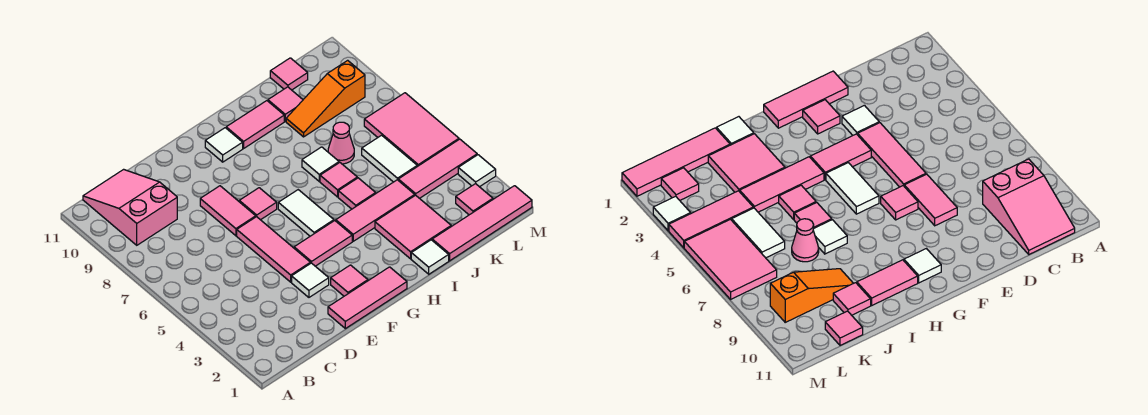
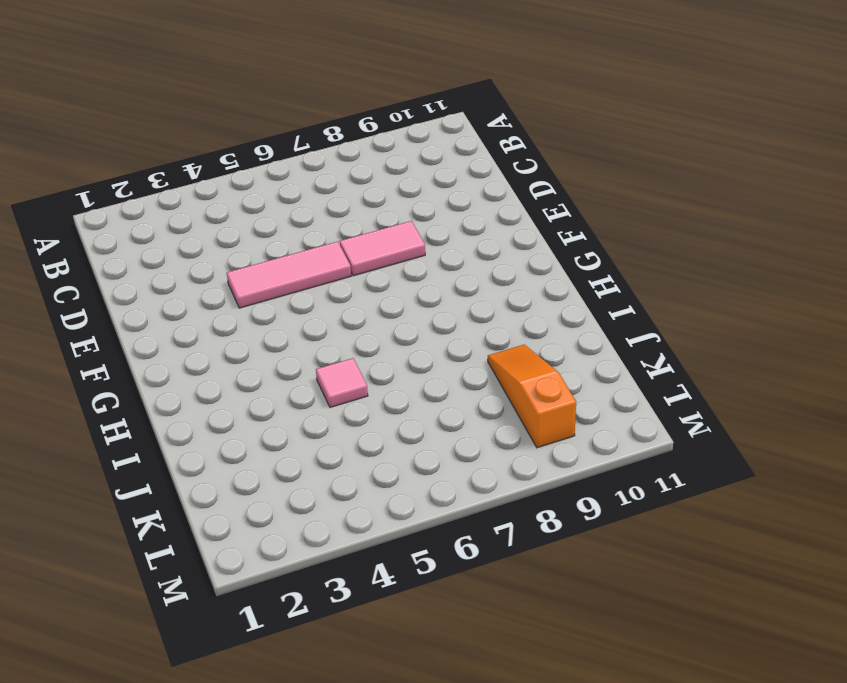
none -> pink 2x3 slope [83,169,177,245]
none -> pink 1x3 tile [328,267,407,329]
none -> white 1x1 tile [292,263,329,297]

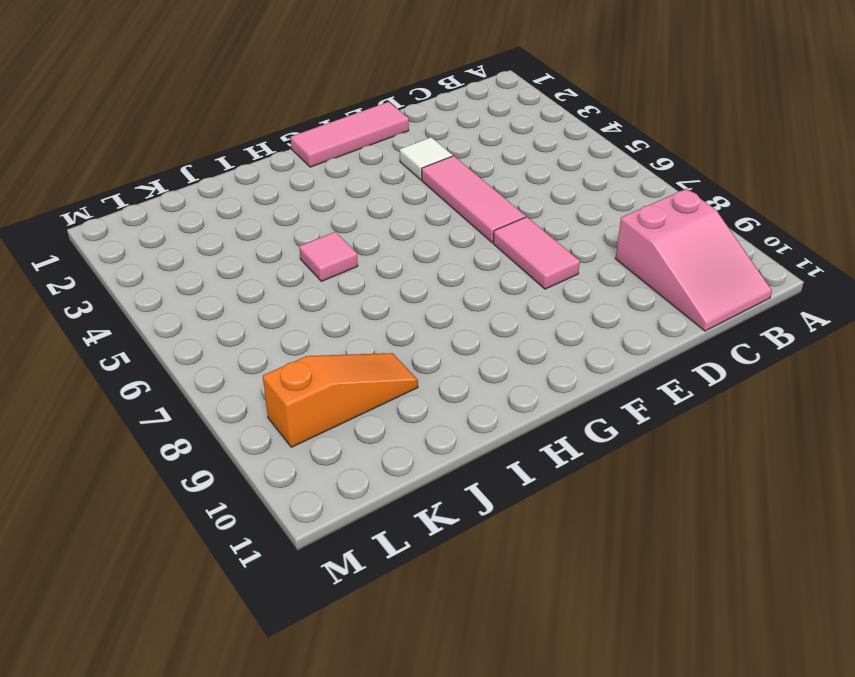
none -> pink 1x1 tile [331,265,368,296]
none -> pink 1x2 tile [294,221,352,266]
none -> pink 1x1 tile [239,188,277,220]

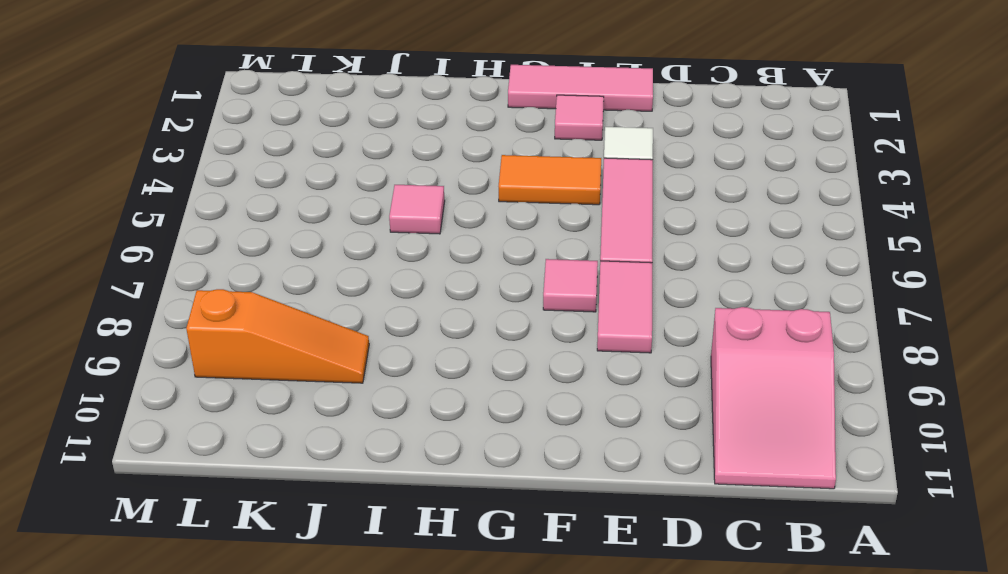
orange 1x2 tile [498,155,601,205] -> pink 1x2 tile [294,221,352,266]
none -> white 1x2 tile [278,190,334,236]
none -> white 1x1 tile [205,128,243,162]
none -> pink 1x3 tile [336,180,415,241]

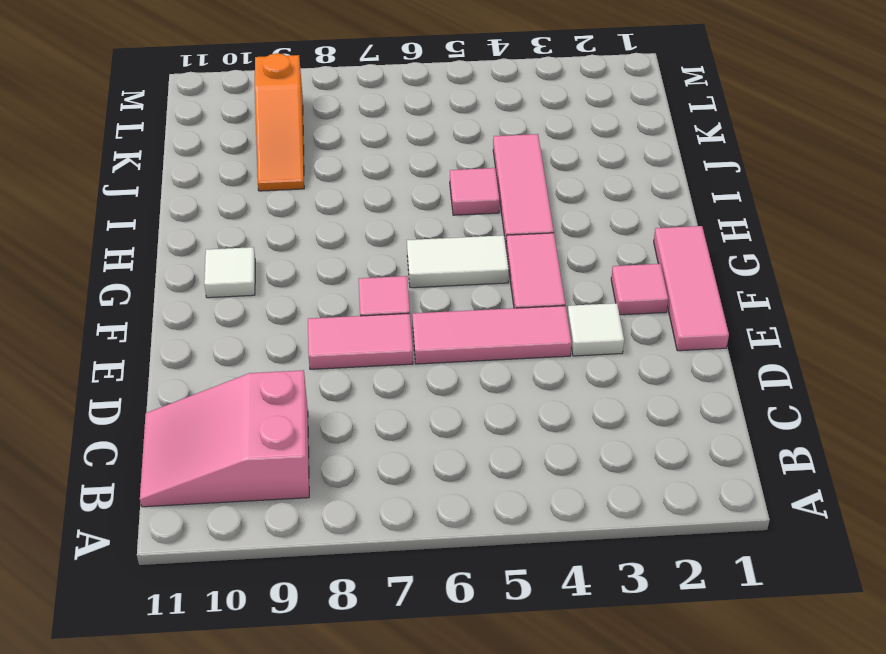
none -> pink 1x2 tile [226,101,284,148]
none -> white 1x1 tile [411,240,449,274]
none -> pink 2x2 tile [375,195,451,259]

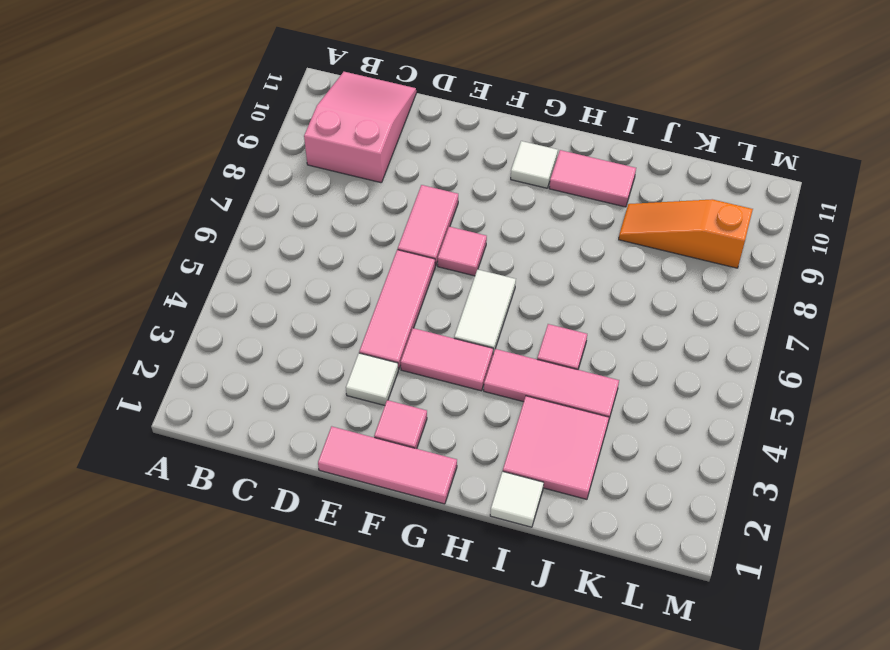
none -> pink 1x1 tile [320,163,357,197]
none -> white 1x1 tile [302,147,339,181]
none -> pink 1x4 tile [432,186,532,261]

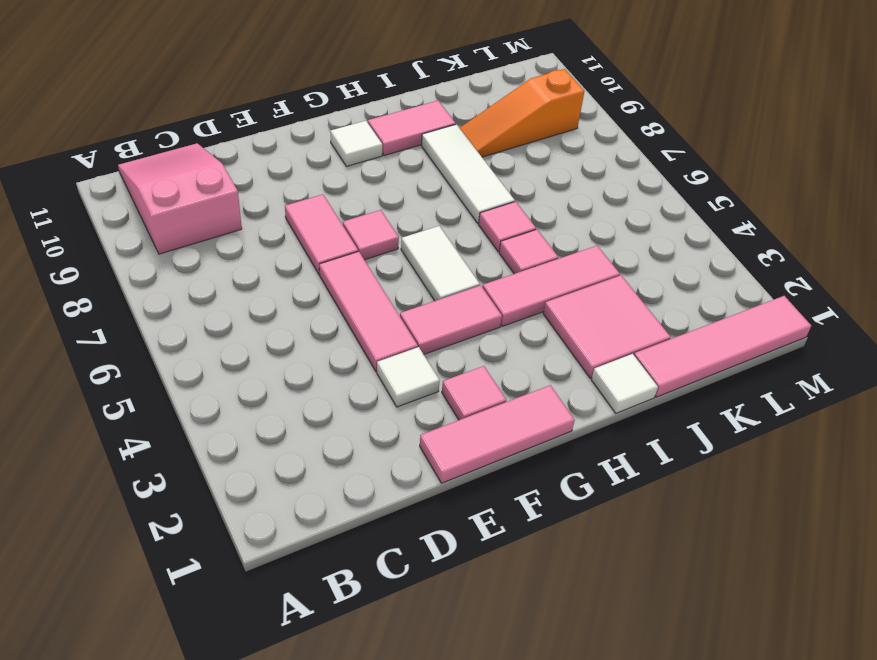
white 1x3 tile [421,124,515,223] -> white 1x1 tile [302,147,339,181]
none -> pink 1x1 cone [328,122,354,164]
none -> pink 1x1 tile [268,87,303,121]
none -> pink 1x3 tile [398,139,477,198]

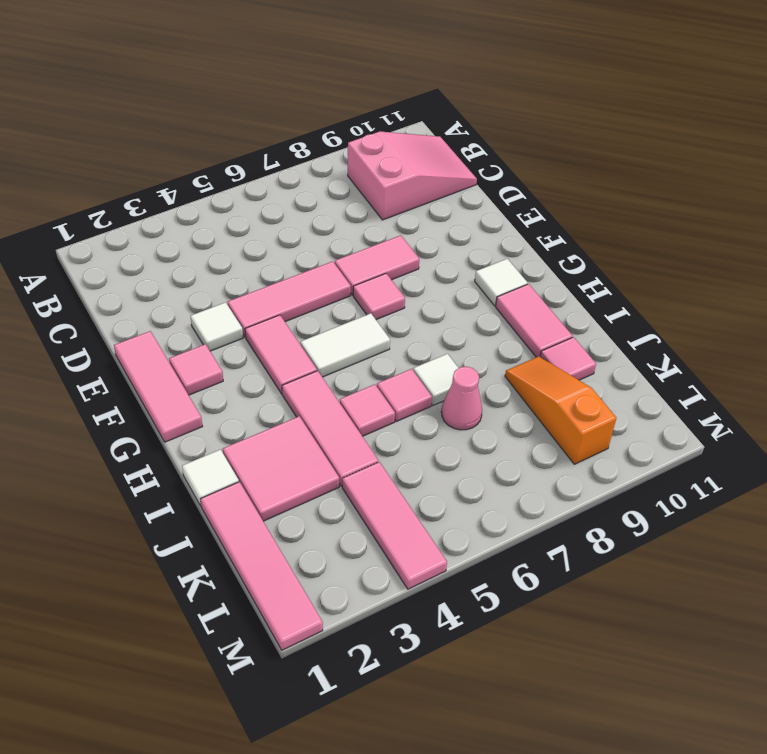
none -> white 1x2 tile [362,135,417,182]
none -> pink 1x1 tile [270,58,308,90]
none -> pink 1x1 tile [456,184,493,215]

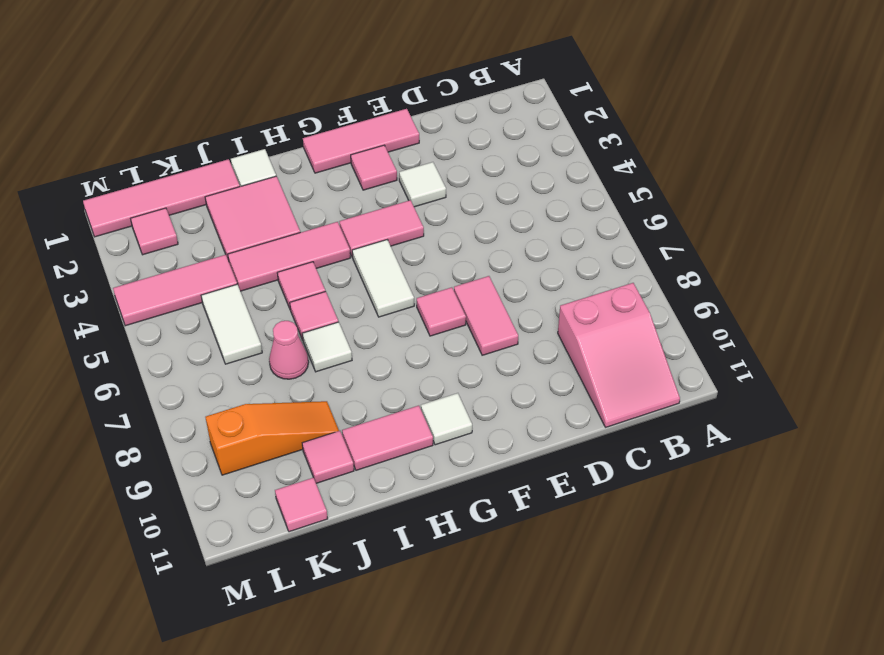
none -> pink 1x3 tile [237,217,310,282]
none -> pink 2x3 tile [364,93,459,166]
none -> white 1x1 tile [458,155,496,187]

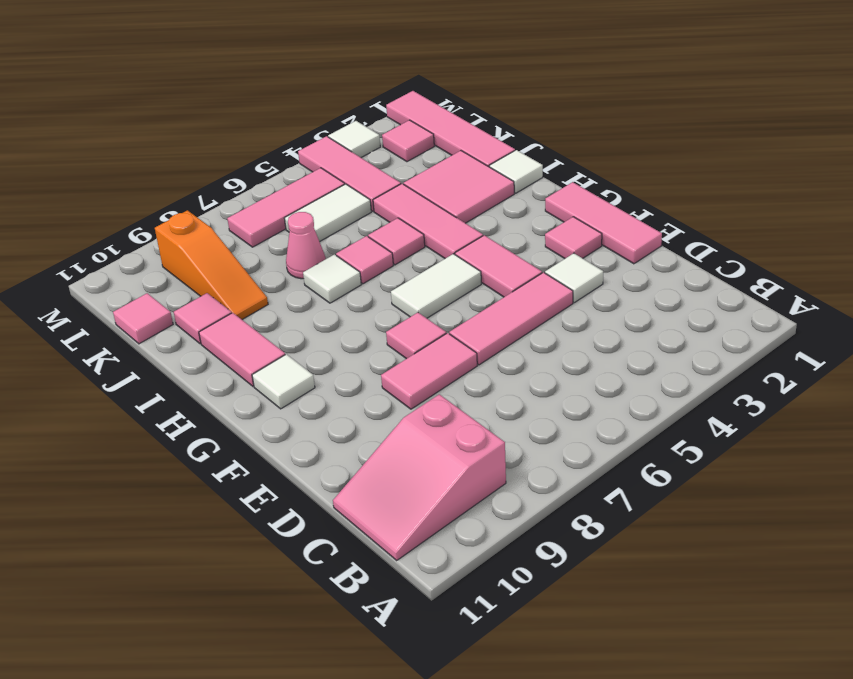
pink 1x3 tile [227,168,345,247] -> pink 2x3 tile [364,93,459,166]

